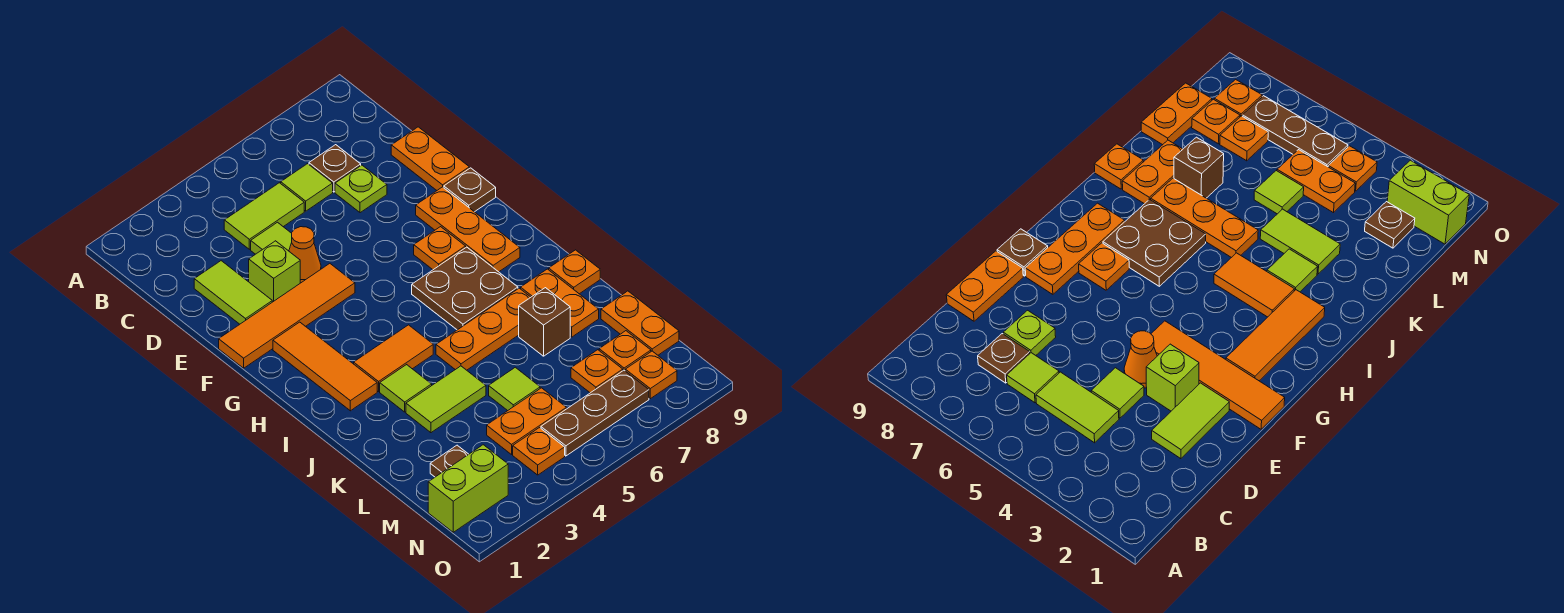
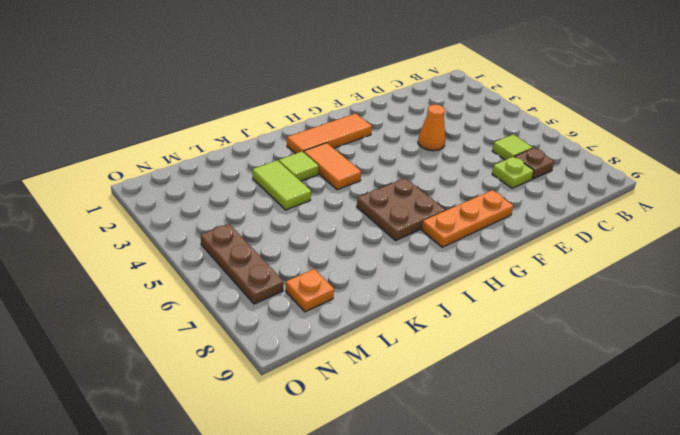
none -> lime 1x2 tile [224,183,304,249]
none -> lime 1x2 tile [194,261,272,324]
none -> lime 1x1 tile [251,222,292,254]
none -> orange 1x2 plate [391,127,469,190]

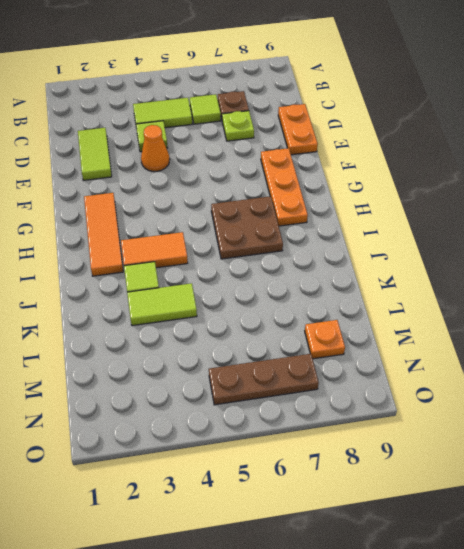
none -> lime 1x1 brick [249,241,300,302]
none -> orange 1x4 tile [219,264,355,368]
none -> brown 1x1 plate [444,168,496,212]
none -> orange 1x1 plate [414,227,466,270]

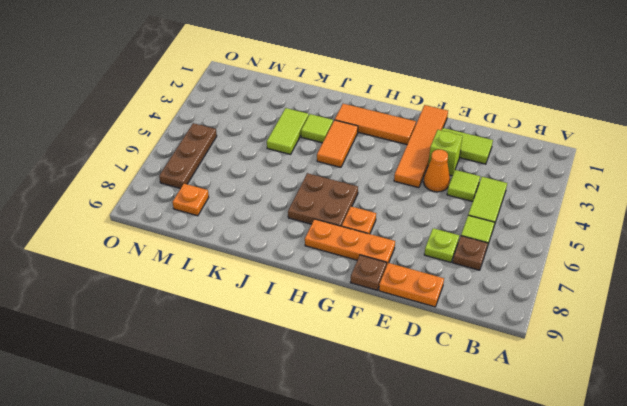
none -> orange 1x3 plate [436,288,531,370]
none -> orange 1x2 plate [521,269,599,337]
none -> orange 1x1 plate [549,250,600,294]
none -> brown 1x1 brick [519,288,570,356]

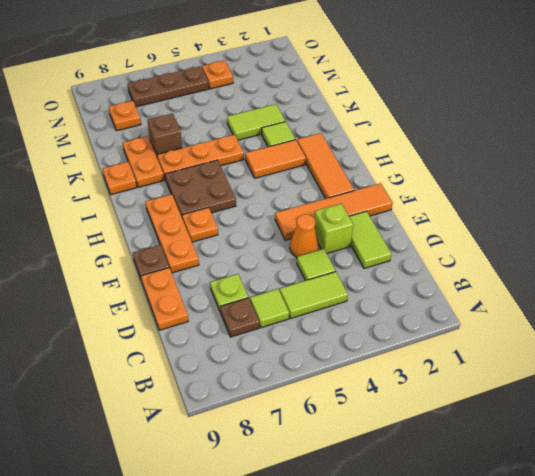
none -> lime 1x1 tile [489,367,540,411]
none -> orange 1x2 plate [601,291,679,355]
none -> brown 1x1 plate [430,445,469,477]
none -> orange 1x2 plate [487,388,566,455]

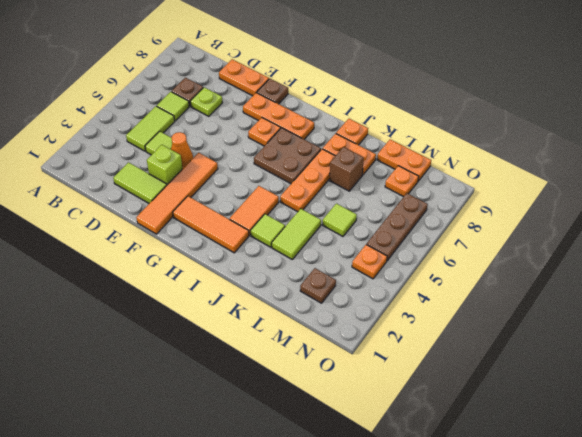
none -> orange 1x2 plate [487,388,566,455]
none -> orange 1x1 plate [571,350,623,393]
none -> lime 1x2 brick [428,445,508,532]
none -> orange 1x1 plate [625,351,677,399]

